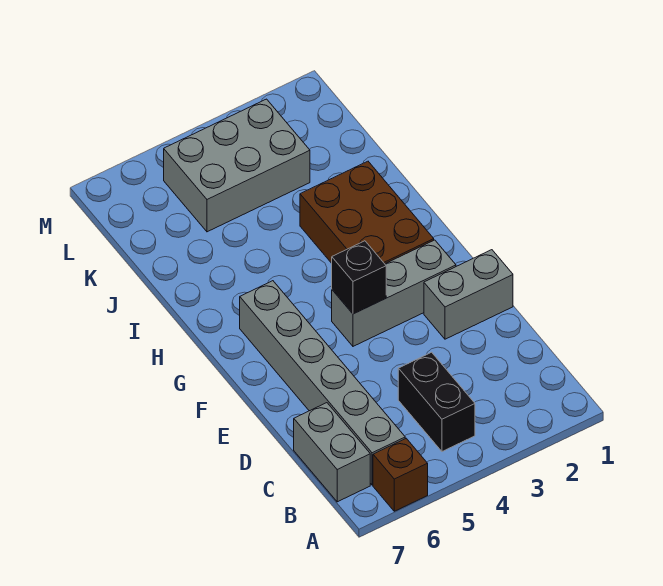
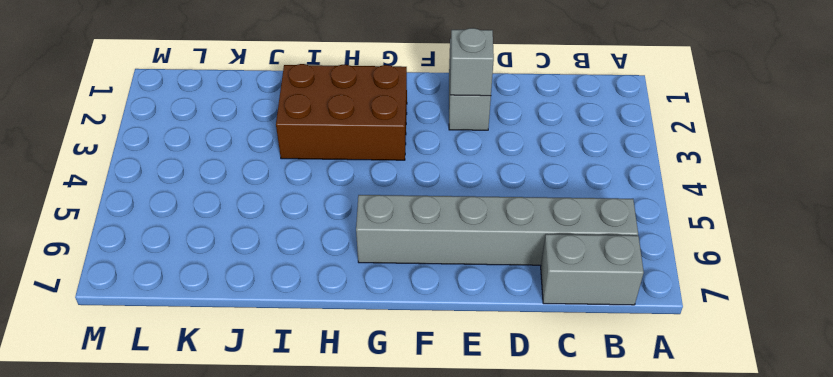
grey 1x1 brick [450,28,494,96] -> none
none -> brown 1x1 brick [373,438,428,511]
none -> black 1x2 brick [398,352,475,451]

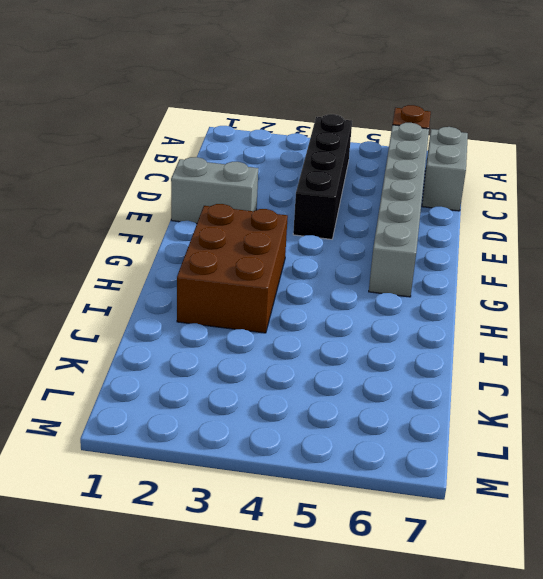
black 1x4 brick [293,114,352,239] -> black 1x2 brick [398,352,475,451]
none -> grey 1x3 brick [332,240,456,346]
none -> grey 2x3 brick [164,99,310,232]

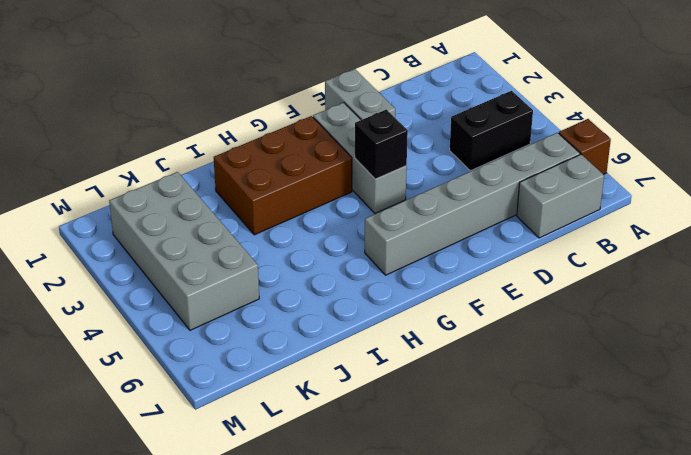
grey 2x4 brick [109,172,259,330] -> grey 2x3 brick [164,99,310,232]

